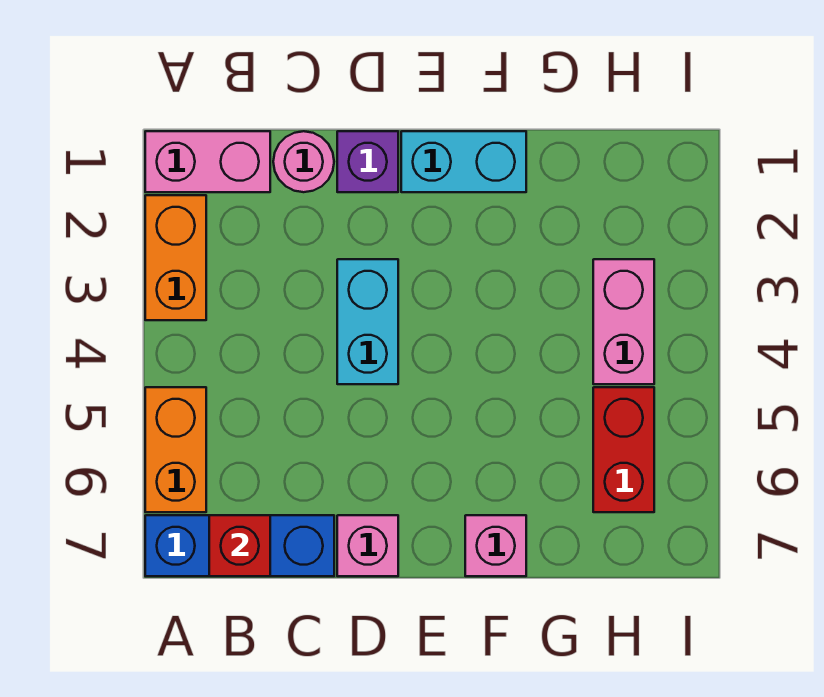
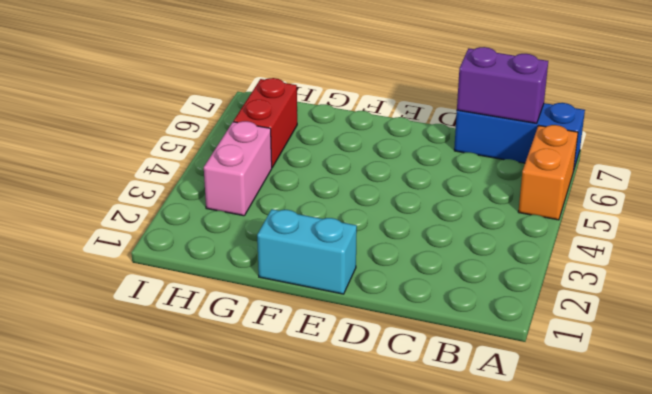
purple 1x2 brick [457,47,548,123] -> red 1x1 brick [209,515,270,576]
none -> pink 1x2 brick [145,131,270,192]
none -> orange 1x2 brick [145,195,206,320]
none -> pink 1x1 round brick [273,131,334,192]

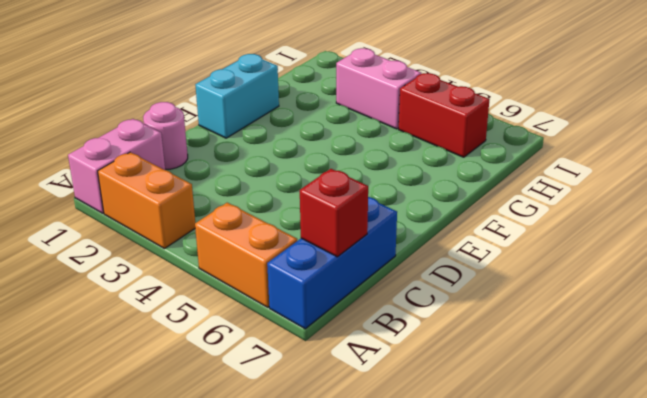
none -> purple 1x1 brick [337,131,398,192]
none -> cyan 1x2 brick [337,259,398,384]
none -> pink 1x1 brick [337,515,398,576]

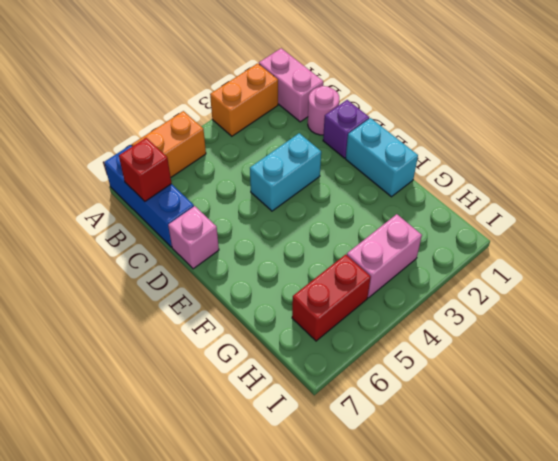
none -> pink 1x1 brick [465,515,526,576]

